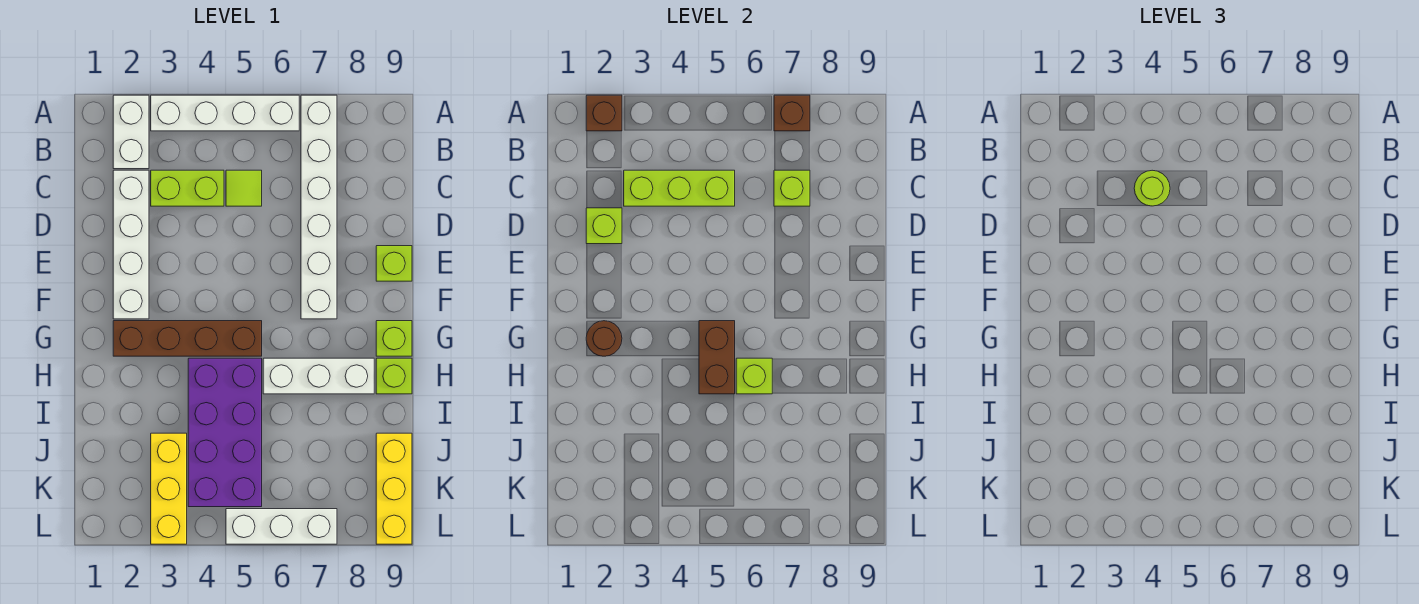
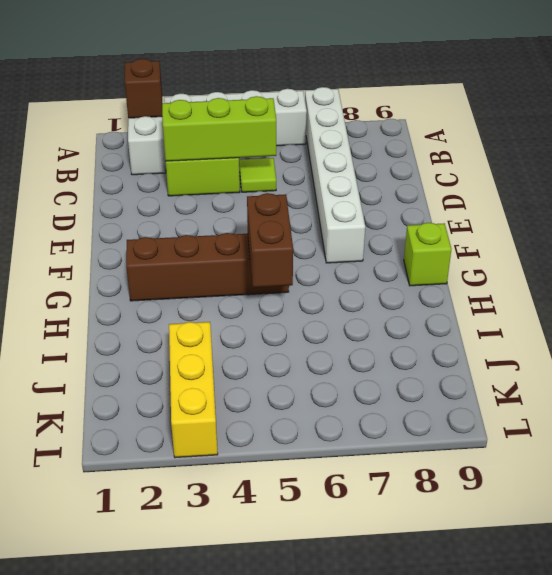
none -> white 1x4 brick [113,170,149,319]
none -> lime 1x1 brick [376,246,412,281]
none -> purple 2x4 brick [188,358,262,507]

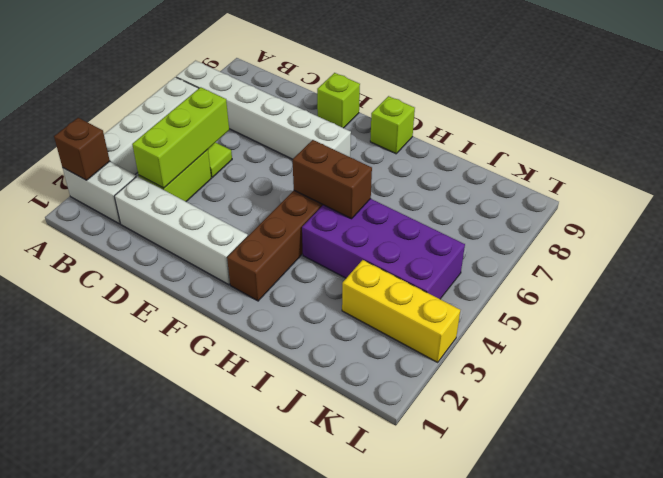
none -> white 1x3 brick [263,358,374,394]
none -> lime 1x1 brick [376,358,412,394]
none -> yellow 1x3 brick [376,433,412,544]

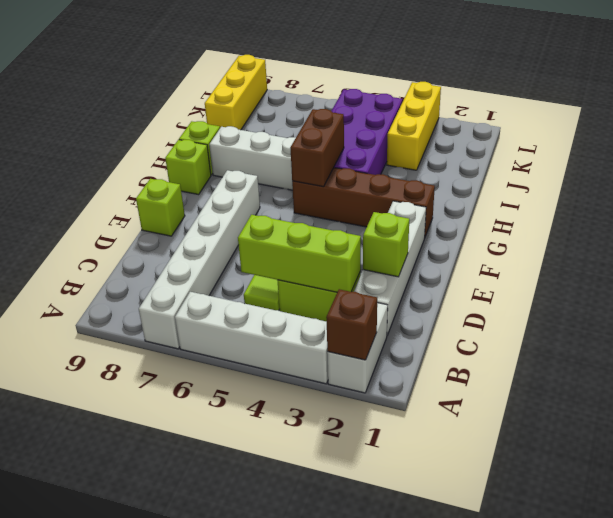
none -> white 1x3 brick [226,509,337,544]
none -> brown 1x1 brick [774,95,810,131]
none -> lime 1x1 brick [774,170,810,206]

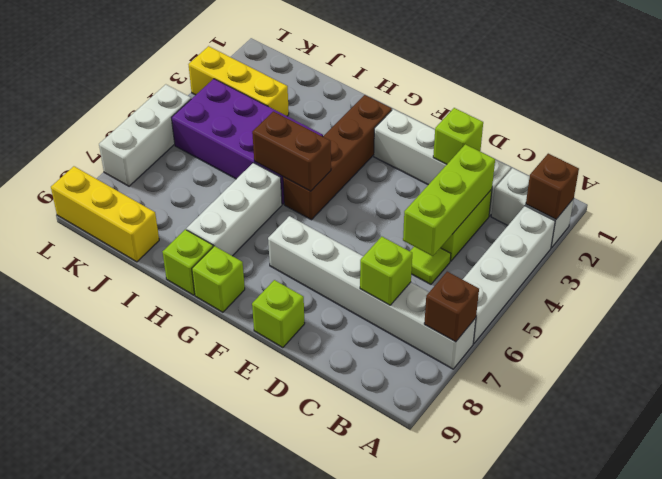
none -> brown 1x1 round brick [586,321,622,356]
none -> lime 1x1 brick [736,358,772,394]
none -> lime 1x1 round brick [1134,170,1170,206]

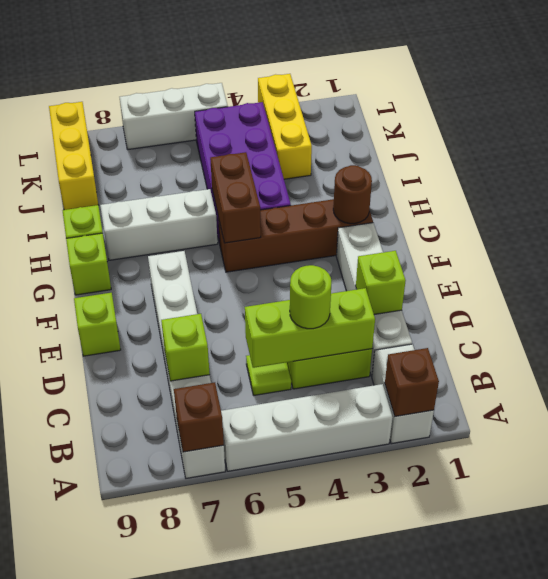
none -> lime 1x1 brick [736,358,772,394]

